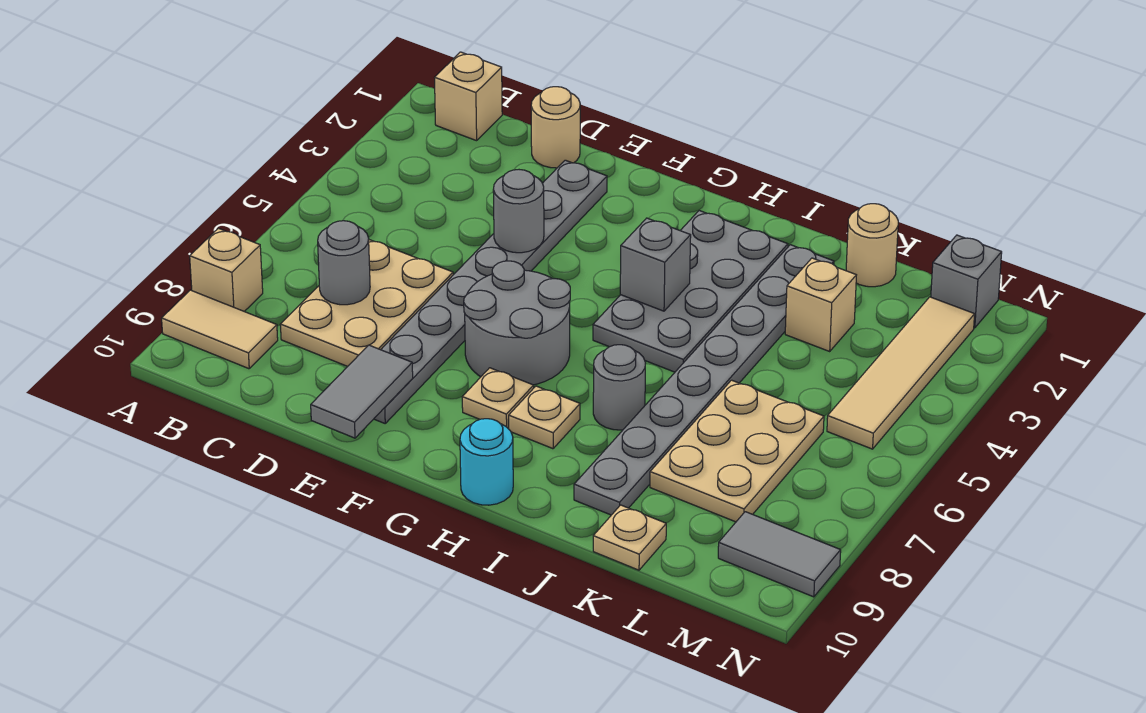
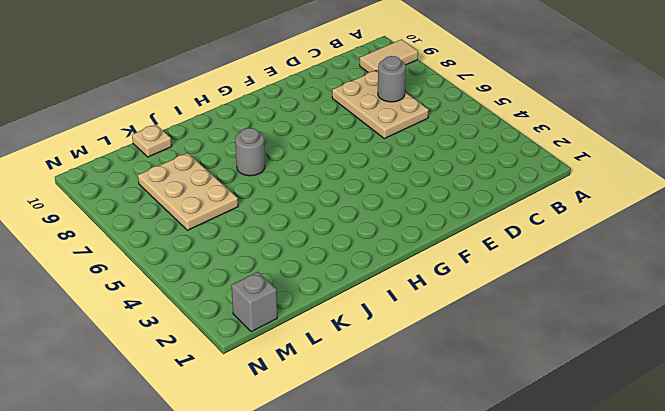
none -> tan 1x1 brick [190,228,263,311]
none -> tan 1x1 brick [434,52,502,141]
none -> tan 1x1 round brick [531,87,580,168]

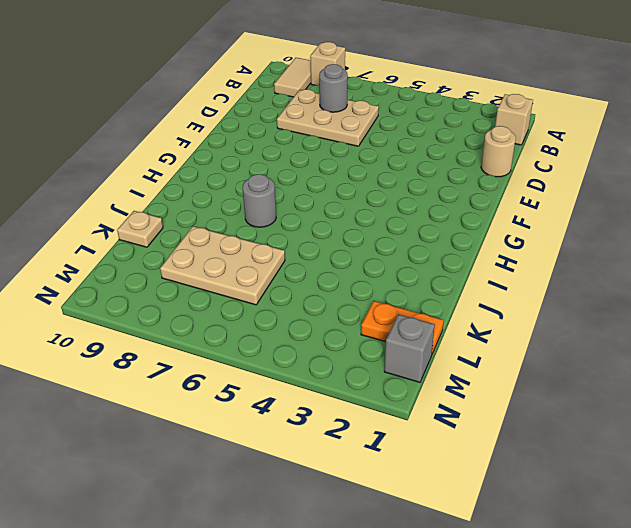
orange 1x2 plate [361,301,444,354] -> none
none -> grey 1x8 plate [374,160,607,423]
none -> grey 2x2 round brick [464,261,570,385]
none -> tan 1x1 plate [462,368,534,428]

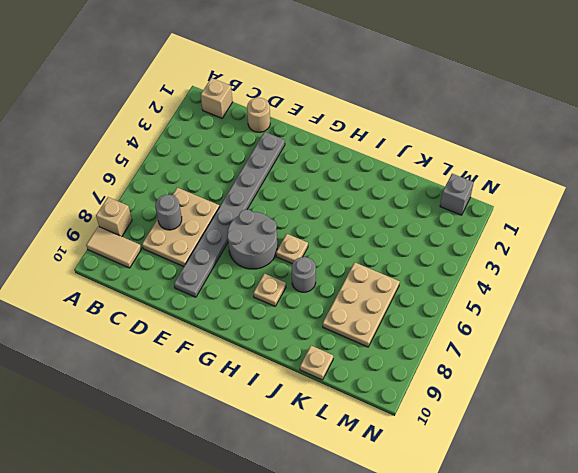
tan 1x1 plate [276,234,308,263] -> tan 1x1 plate moved to [462,368,534,428]
none -> grey 2x4 plate [593,211,788,372]
none -> cyan 1x1 round brick [460,419,513,505]
none -> grey 1x8 plate [574,245,834,515]

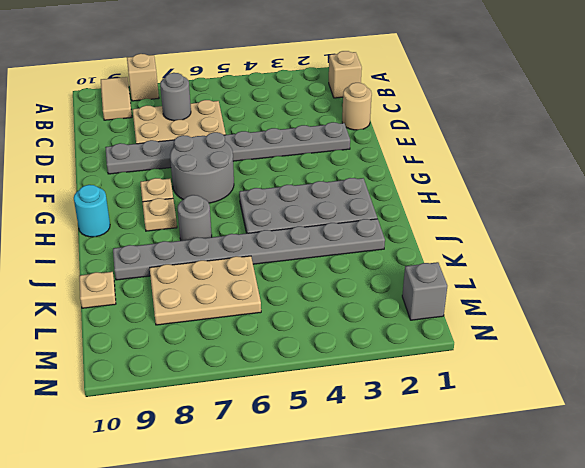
none -> tan 1x1 round brick [846,204,898,287]
none -> tan 1x1 brick [785,258,856,351]
none -> tan 1x4 tile [827,297,975,449]

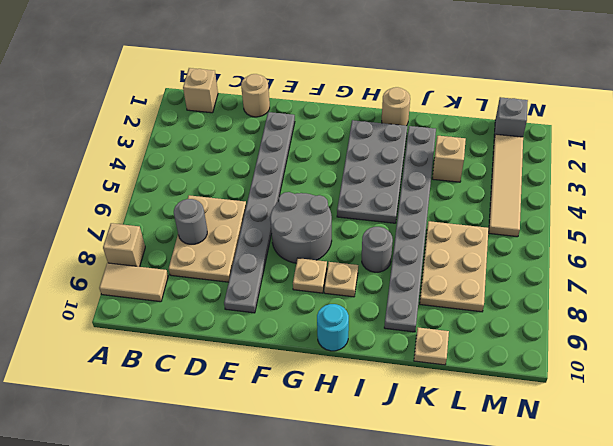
tan 1x1 round brick [382,87,410,126] -> tan 1x1 round brick moved to [846,204,898,287]
none -> grey 1x2 tile [718,512,841,597]
none -> grey 1x1 round brick [493,170,544,253]
none -> grey 1x2 tile [311,345,413,438]

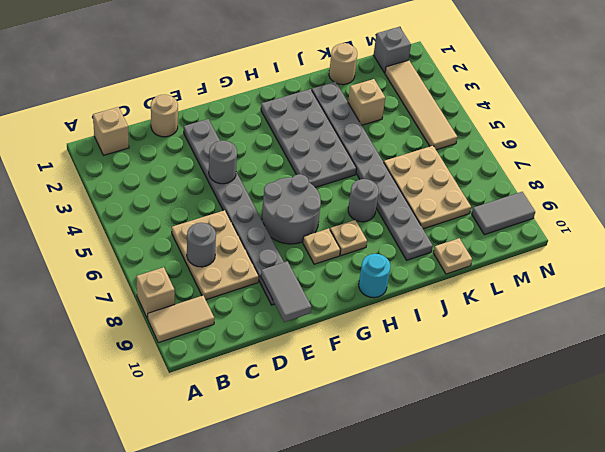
none -> grey 1x1 brick [620,218,691,311]

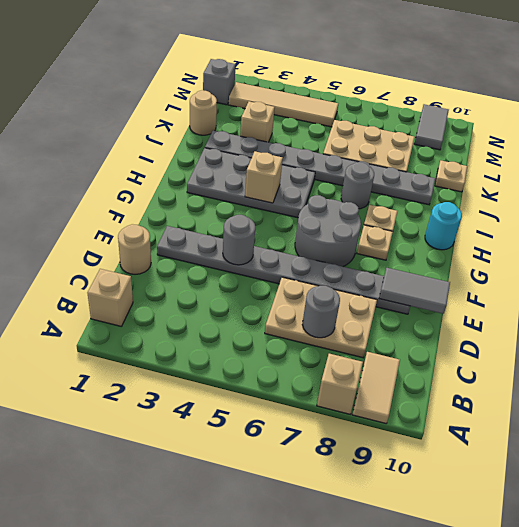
tan 1x1 brick [245,151,283,203] -> grey 1x1 brick [620,218,691,311]

